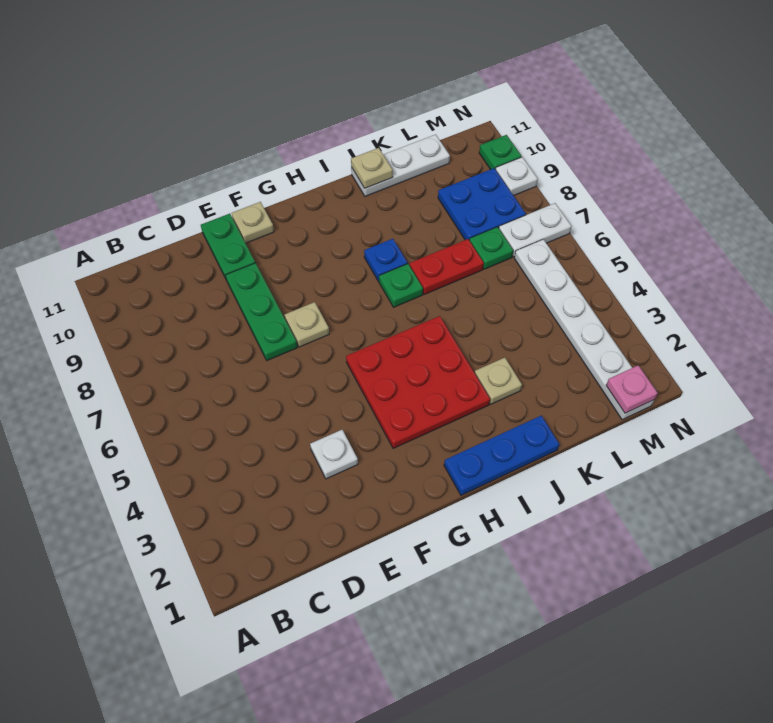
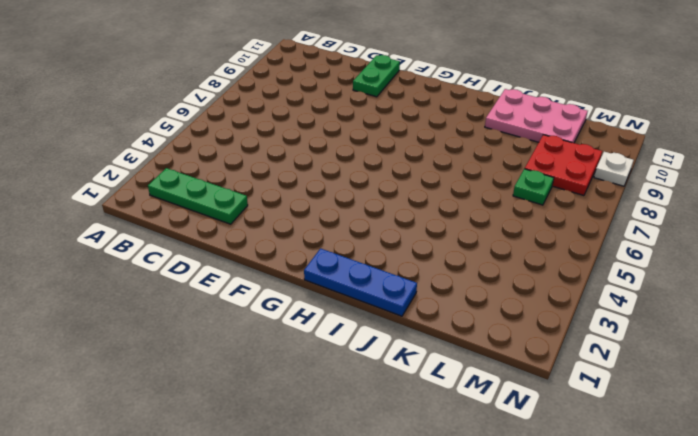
green 1x3 plate [148,168,248,224] -> green 1x3 plate turned to [226,263,297,360]
pink 2x3 plate [485,89,588,143] -> white 1x3 plate [351,134,450,196]
red 2x2 plate [525,135,602,196] -> blue 2x2 plate [438,168,526,240]
none -> white 1x1 plate [310,430,358,479]
none -> tan 1x1 plate [285,302,329,347]
none -> tan 1x1 plate [232,202,274,243]

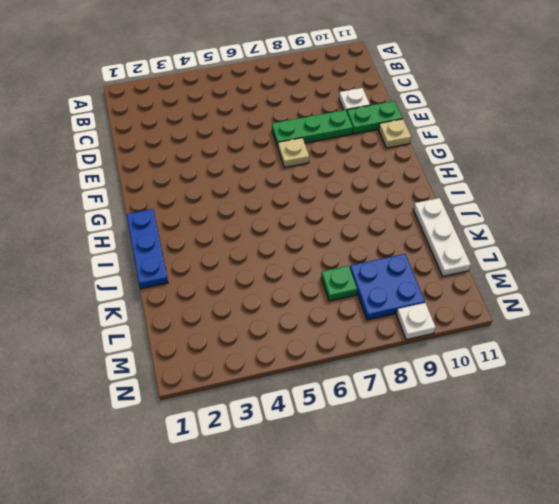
white 1x1 plate [339,88,370,111] -> white 1x1 plate moved to [310,430,358,479]
none -> red 3x3 plate [346,316,490,448]
none -> green 1x1 plate [379,264,423,307]
none -> blue 1x1 plate [364,239,407,281]

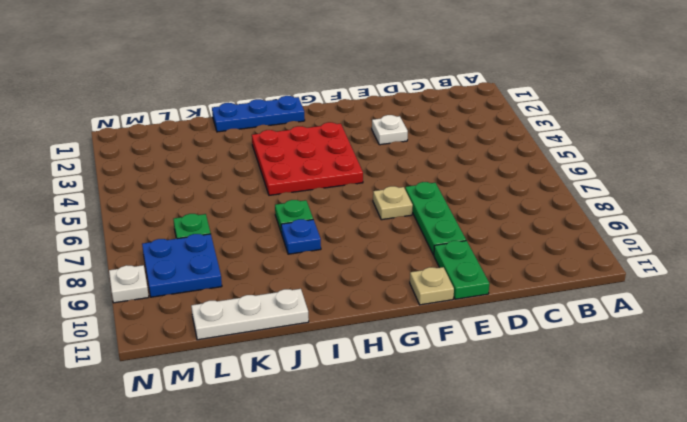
none -> tan 1x1 plate [475,358,522,404]
none -> red 1x2 plate [410,239,484,294]
none -> white 1x6 plate [514,239,654,420]

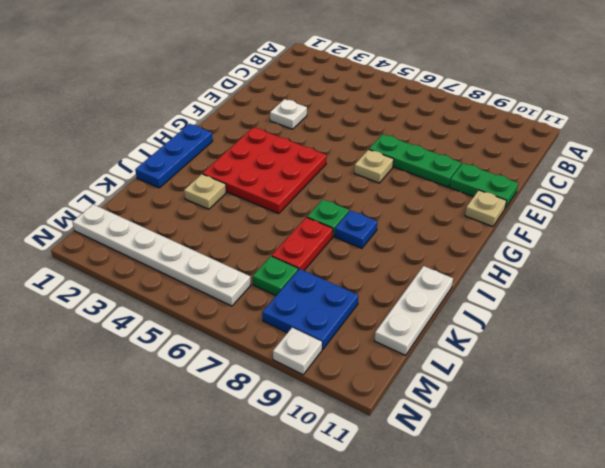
none -> white 1x2 plate [499,203,571,257]
none -> green 1x1 plate [479,135,522,169]
none -> tan 1x1 plate [351,148,393,188]

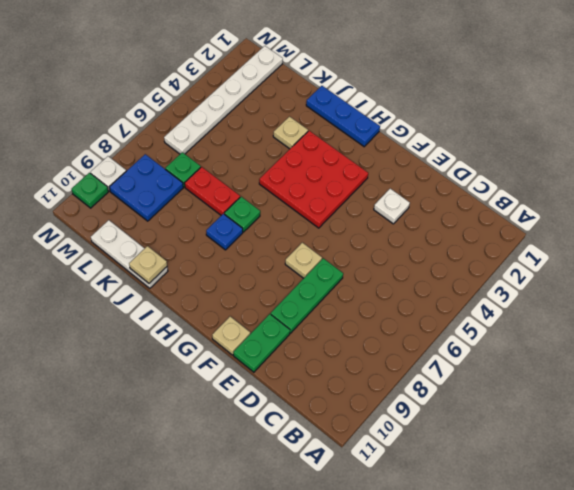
none -> white 1x2 plate [499,203,571,257]
none -> pink 1x1 plate [606,365,658,413]

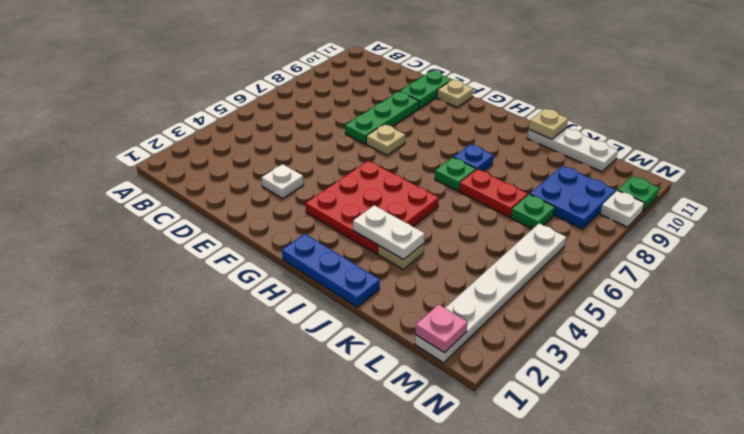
white 1x2 plate [353,205,425,260] -> white 1x2 plate moved to [499,203,571,257]

